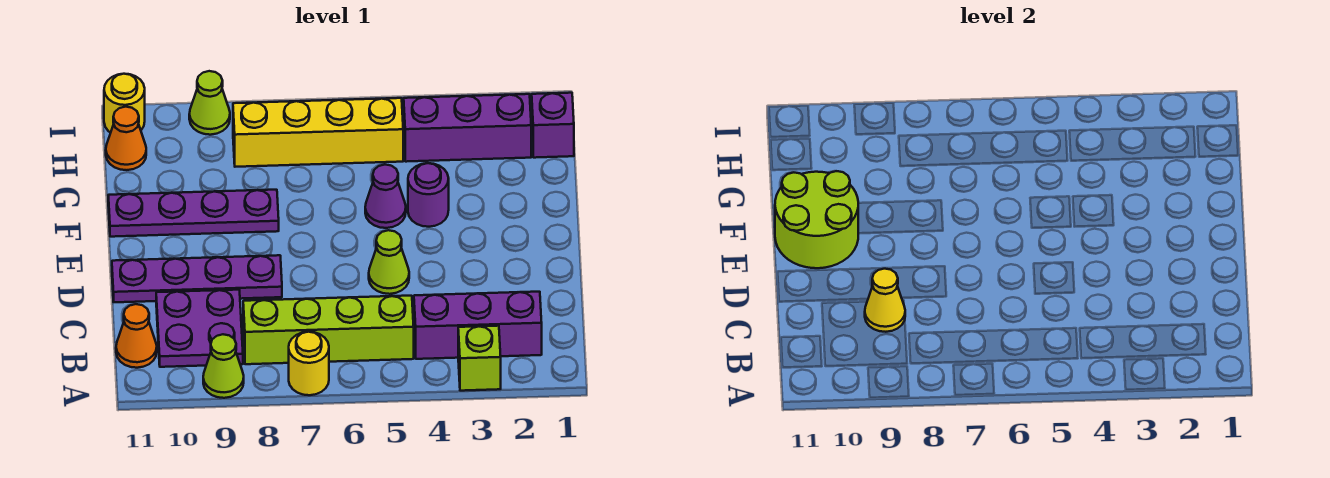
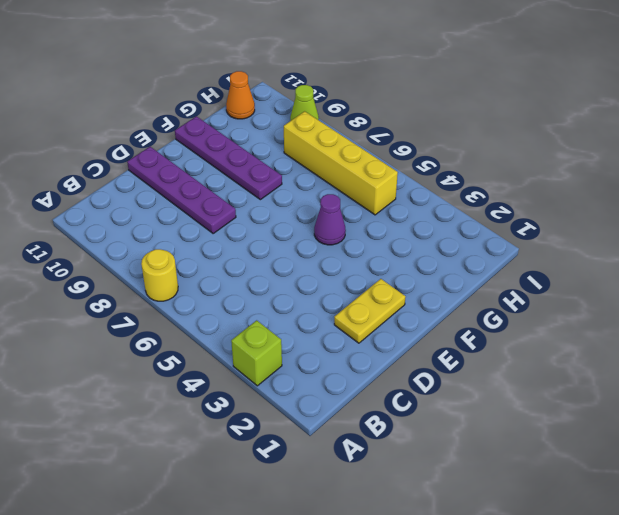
yellow 1x2 plate [334,279,405,343] -> none
none -> lime 1x1 cone [203,334,244,398]
none -> purple 1x3 brick [414,292,542,359]
none -> lime 1x4 brick [243,296,414,364]

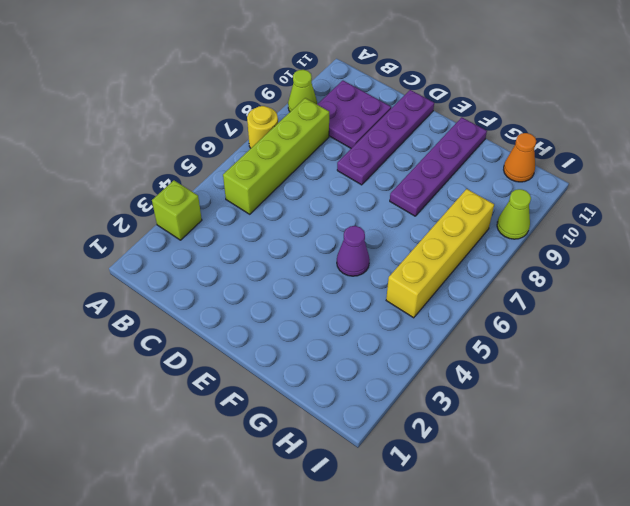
none -> purple 1x3 brick [414,292,542,359]
none -> orange 1x1 cone [116,304,157,368]
none -> lime 1x1 cone [369,230,409,294]

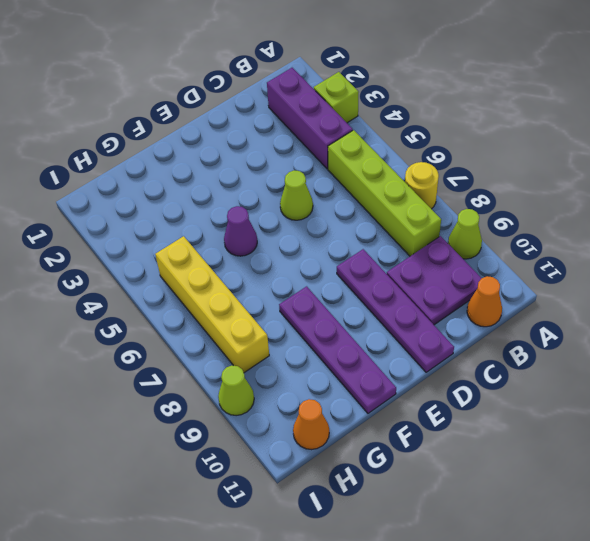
none -> purple 1x1 round brick [408,163,449,227]
none -> purple 1x1 brick [532,93,574,158]
none -> purple 1x3 brick [404,94,531,162]

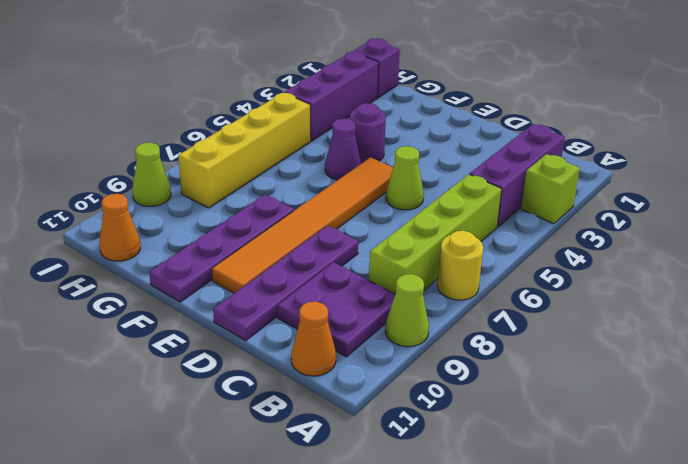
orange 1x6 tile [212,157,393,293] -> none
none -> yellow 1x1 round brick [104,74,145,133]
none -> yellow 1x1 cone [865,269,905,332]
none -> lime 2x2 round brick [775,171,859,268]

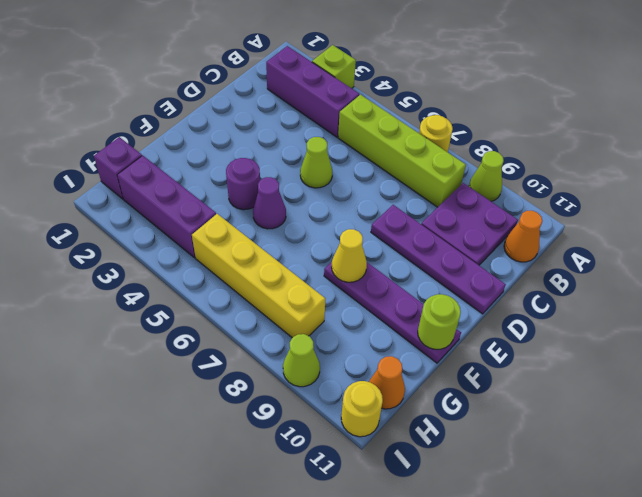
yellow 1x1 cone [332,229,367,282] -> yellow 1x1 cone moved to [865,269,905,332]
lime 1x1 round brick [418,294,461,349] -> lime 2x2 round brick [775,171,859,268]

